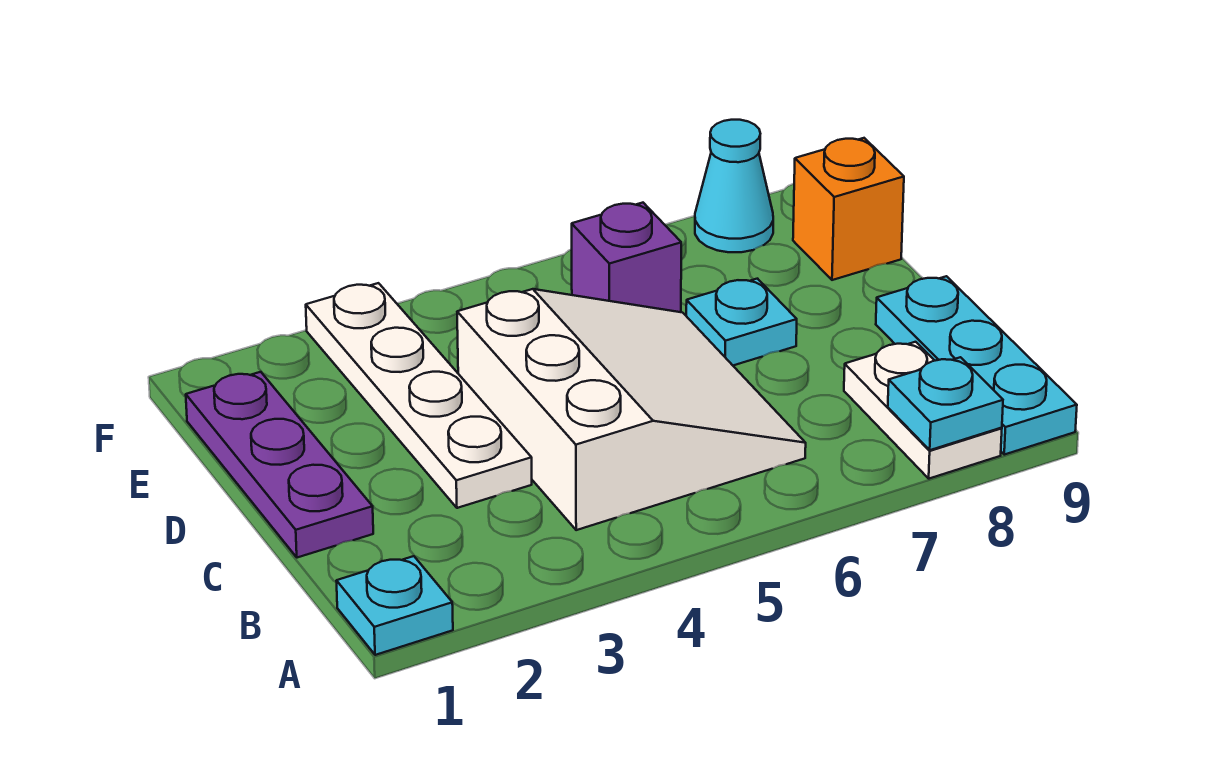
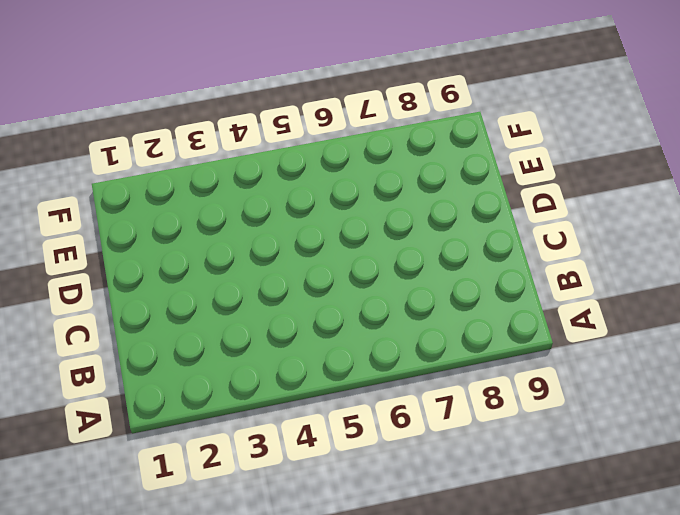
none -> cyan 1x1 plate [337,556,453,655]
none -> white 1x2 plate [844,342,1002,479]

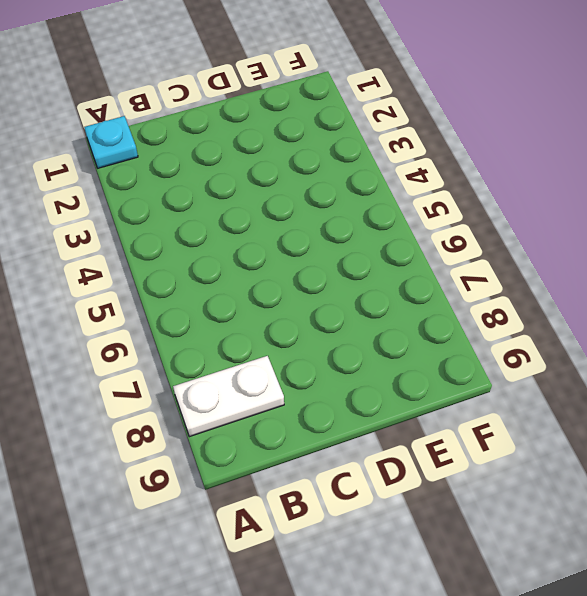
none -> cyan 1x3 plate [876,276,1077,455]
none -> white 3x3 slope [457,289,806,530]

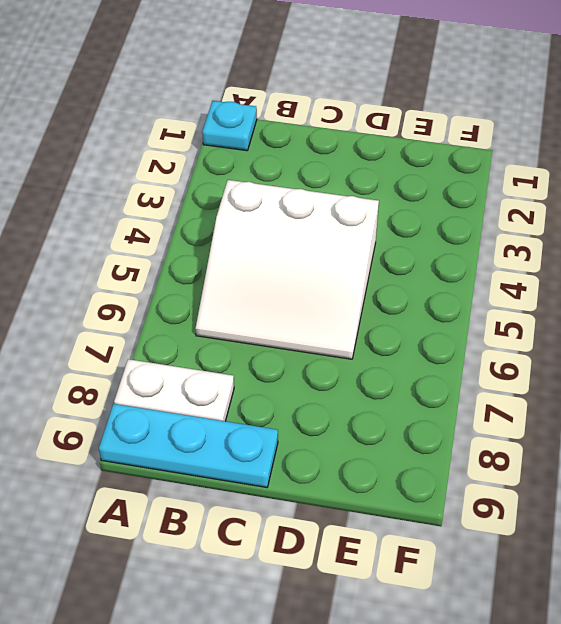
none -> purple 1x3 plate [186,372,373,558]
none -> white 1x4 plate [306,283,532,508]

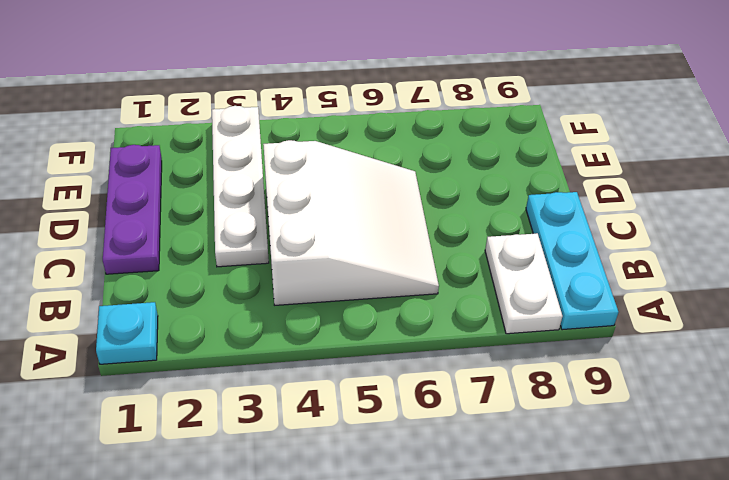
none -> cyan 1x1 plate [686,279,797,365]
none -> purple 1x1 brick [572,203,681,312]

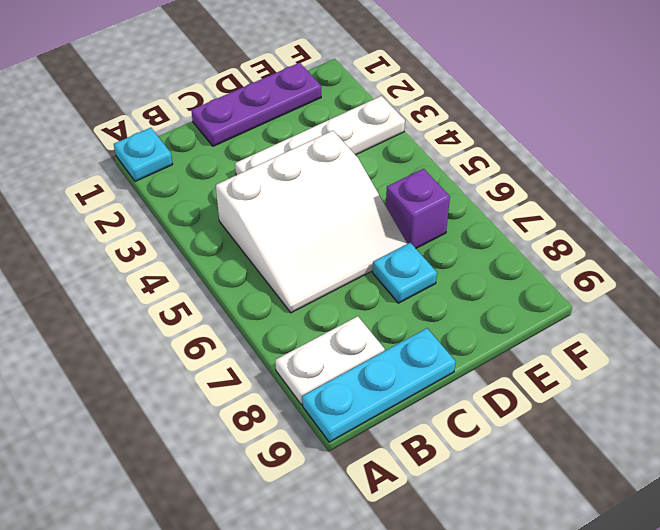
none -> orange 1x1 brick [793,138,904,280]
none -> cyan 1x1 cone [695,120,773,252]

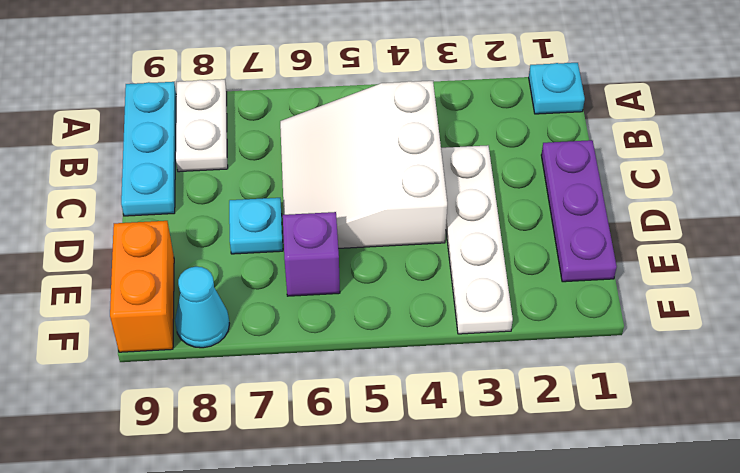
orange 1x2 brick [110,221,174,352] -> orange 1x1 brick [793,138,904,280]
none -> cyan 1x1 plate [888,357,1003,450]

